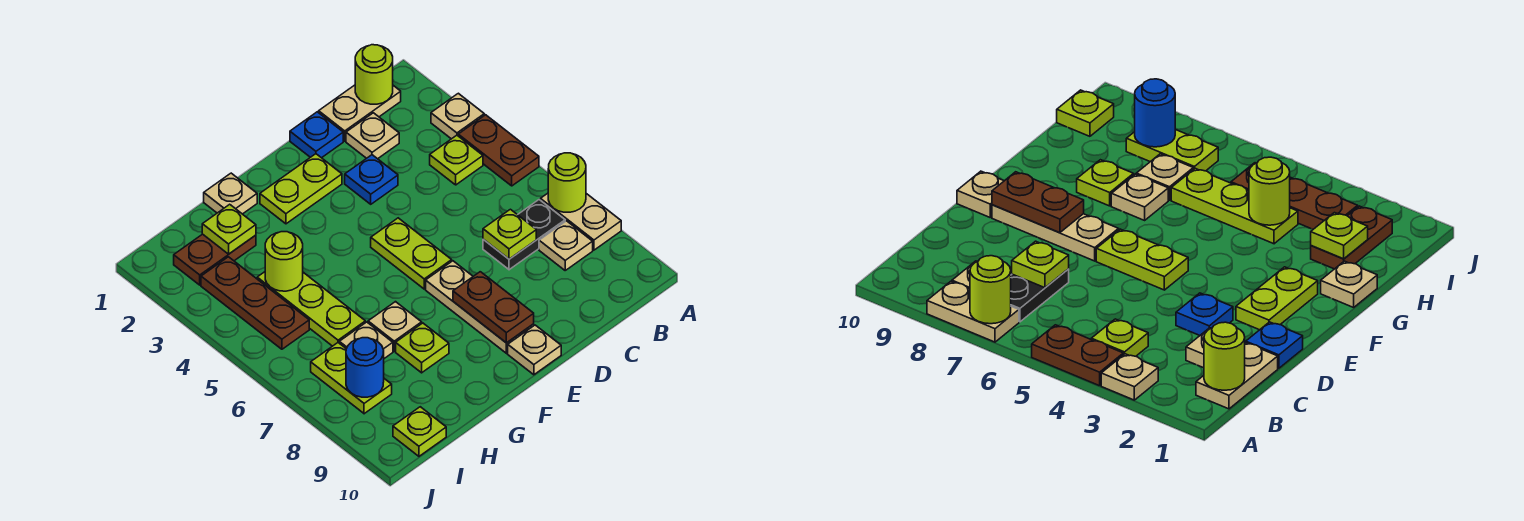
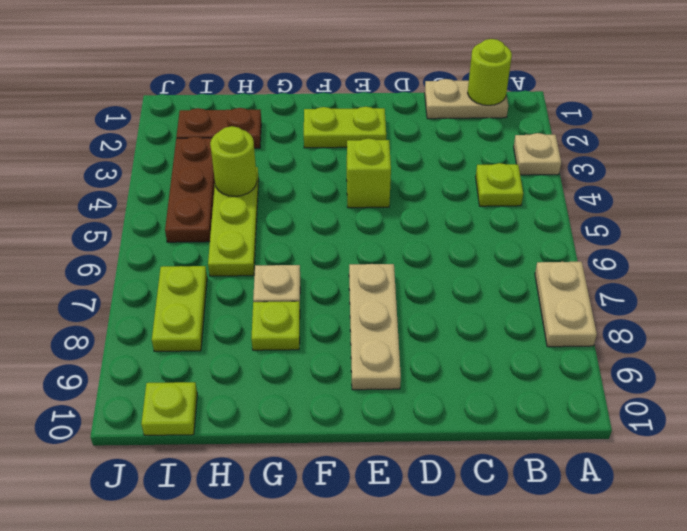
lime 1x1 brick [347,139,391,208] -> none
none -> brown 1x2 plate [458,115,539,186]
none -> black 1x2 plate [483,200,565,270]
none -> tan 1x1 plate [539,221,593,270]
none -> tan 1x1 plate [346,113,399,159]

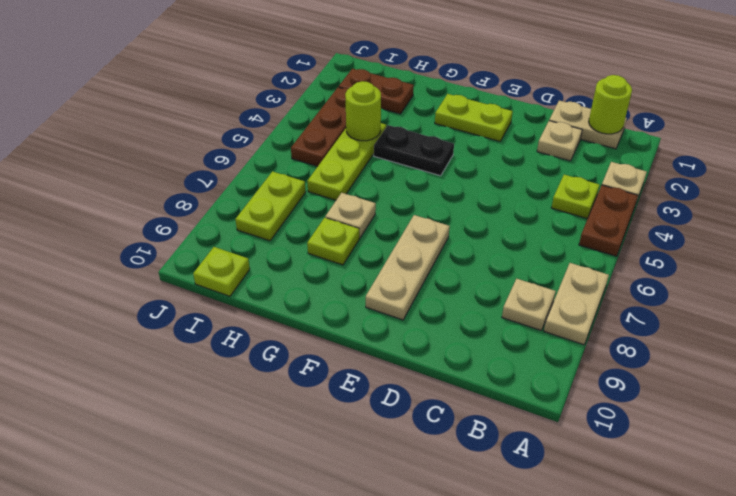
black 1x2 plate [374,125,454,176] -> black 1x2 plate moved to [483,200,565,270]
none -> blue 1x1 plate [290,112,343,158]
none -> blue 1x1 plate [345,155,398,204]
none -> lime 1x2 plate [371,218,452,289]
none -> tan 1x1 plate [508,325,561,375]

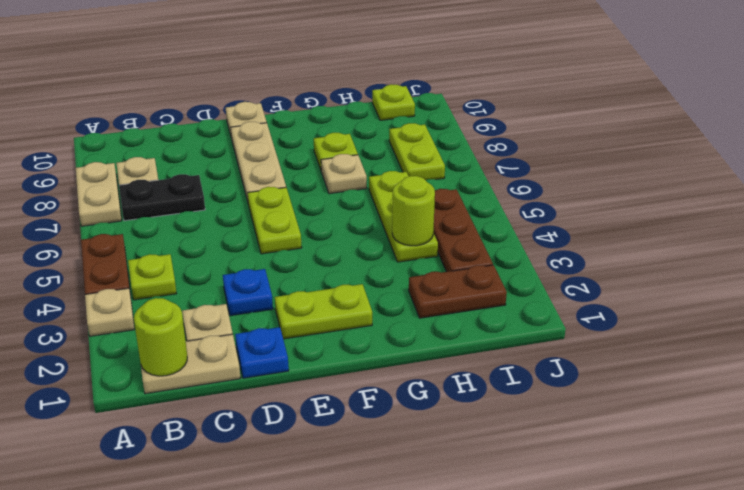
none -> tan 1x1 plate [204,173,257,214]
none -> tan 1x1 plate [339,322,393,358]
none -> lime 1x1 round brick [548,153,586,212]
none -> lime 1x1 plate [483,209,536,259]

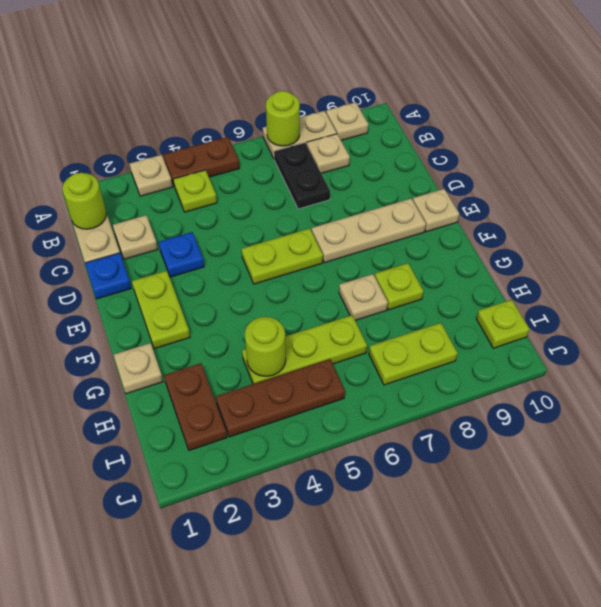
tan 1x1 plate [326,102,368,140] -> tan 1x1 plate moved to [339,322,393,358]
none -> lime 1x1 plate [483,209,536,259]
none -> brown 1x2 plate [453,272,534,343]
none -> lime 1x1 plate [202,204,256,254]
none -> blue 1x1 round brick [346,338,384,397]

